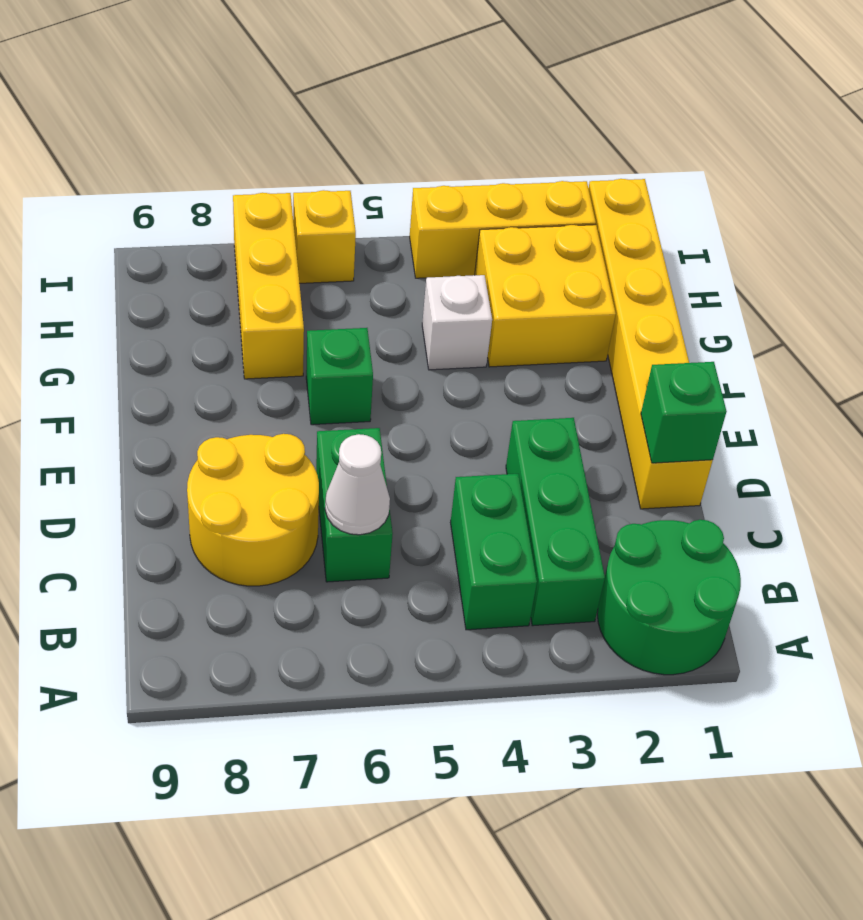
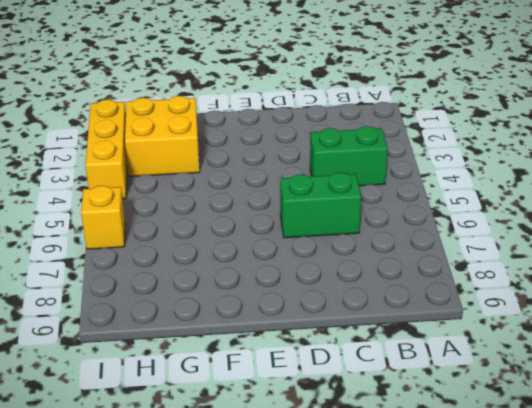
none -> green 2x2 round brick [597,520,741,675]
none -> green 1x3 brick [506,418,605,626]
none -> yellow 2x2 round brick [187,434,319,586]

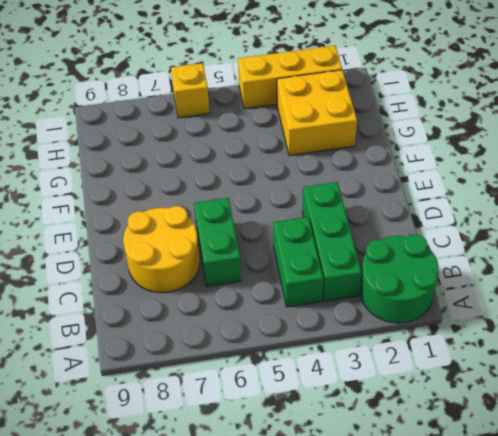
none -> yellow 1x6 brick [588,179,713,509]
none -> green 1x1 brick [306,328,373,425]
none -> white 1x1 brick [422,275,492,370]

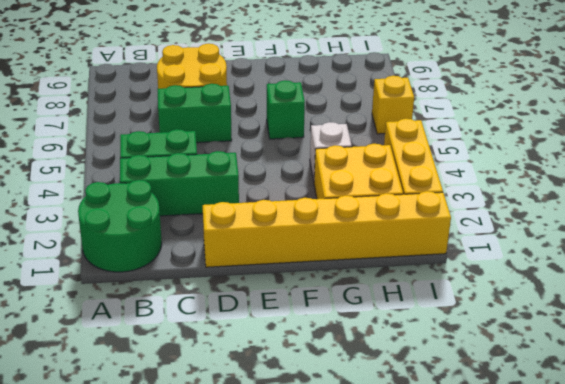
none -> yellow 1x3 brick [233,193,304,379]
none -> white 1x1 cone [325,434,390,535]
none -> green 1x1 brick [641,362,727,463]

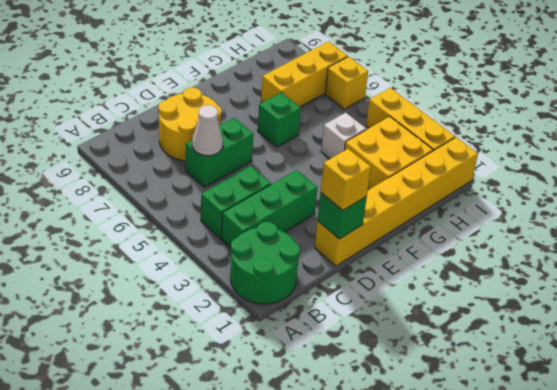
yellow 1x1 brick [321,149,371,210] -> none

